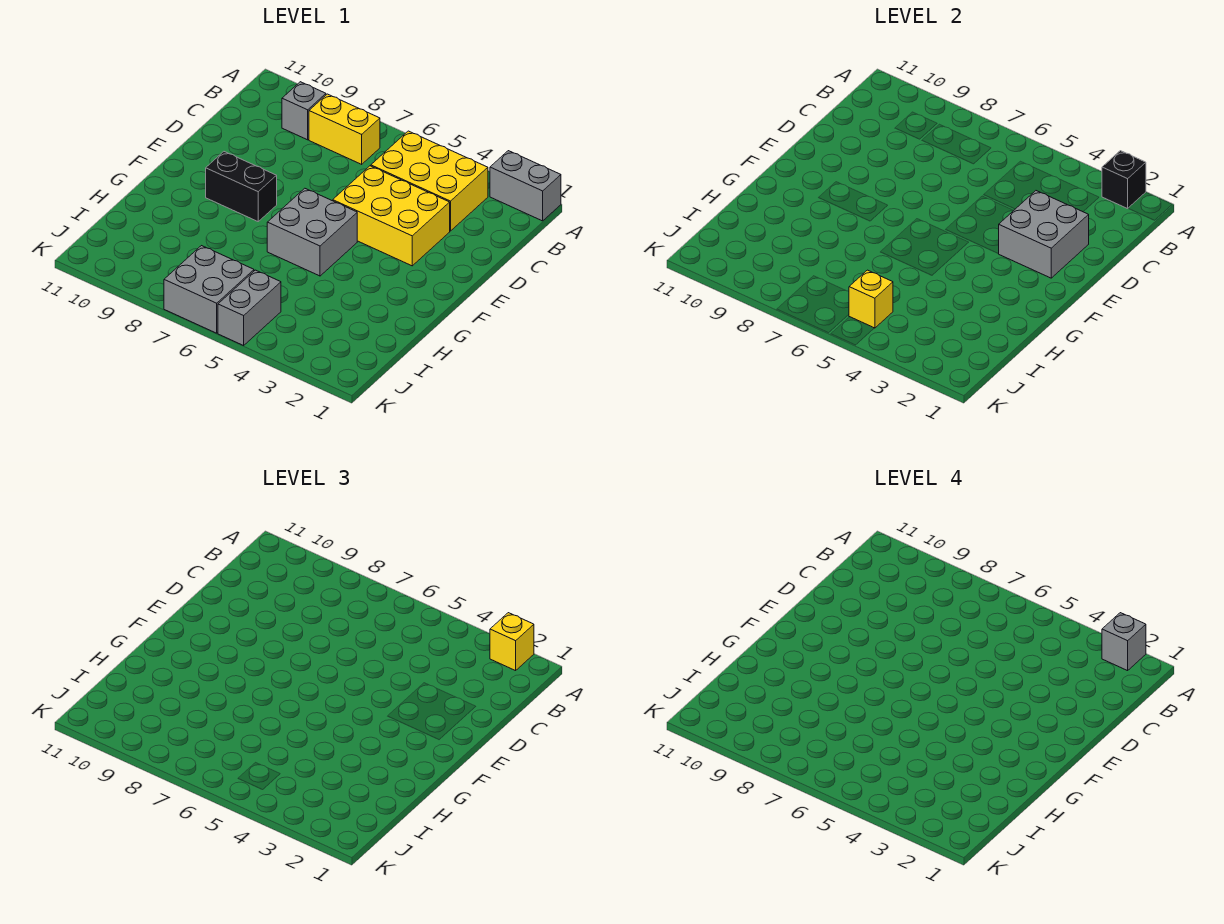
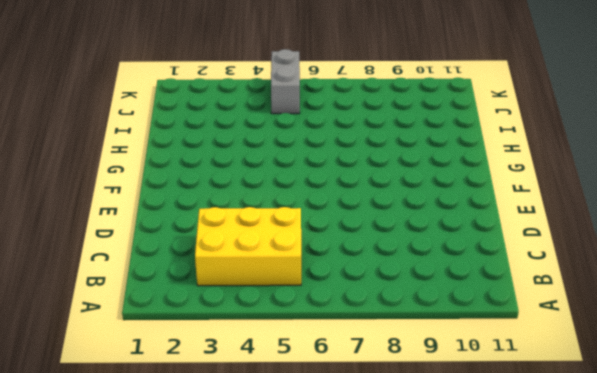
none -> grey 1x2 brick [490,151,561,221]
none -> yellow 1x2 brick [309,94,380,164]
none -> grey 1x1 brick [282,82,326,140]

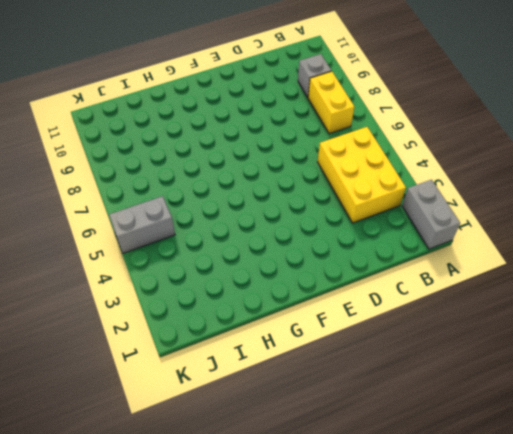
none -> yellow 2x3 brick [333,166,450,266]
none -> grey 2x2 brick [267,188,357,276]
none -> black 1x2 brick [206,152,277,221]

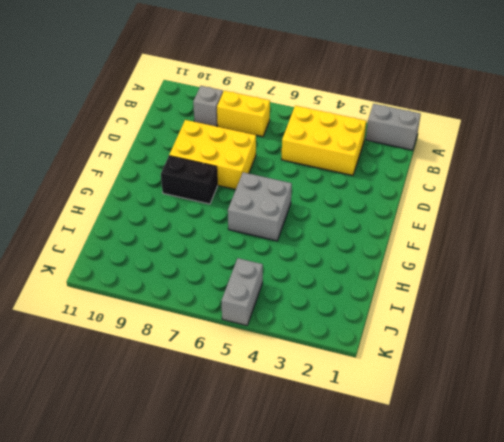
yellow 2x3 brick [169,120,256,189] -> yellow 2x3 brick moved to [333,166,450,266]
none -> grey 2x2 brick [164,246,254,333]
none -> black 1x1 brick [1102,151,1146,209]
none -> grey 2x2 brick [999,191,1089,278]

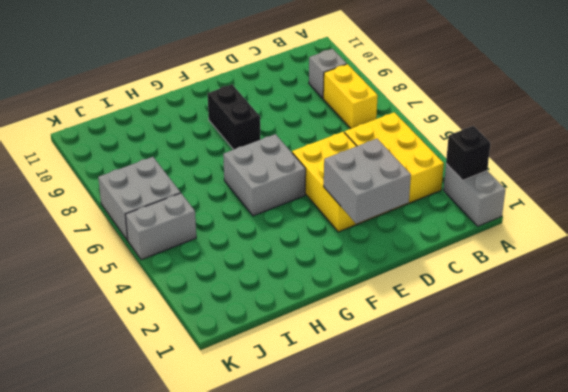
none -> yellow 1x1 brick [849,270,893,328]
none -> yellow 1x1 brick [490,613,534,671]
none -> grey 1x1 brick [1102,613,1146,671]

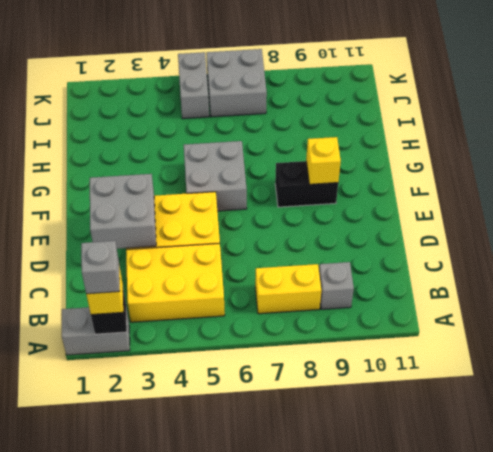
yellow 1x1 brick [306,137,341,184] -> yellow 1x1 brick moved to [849,270,893,328]

